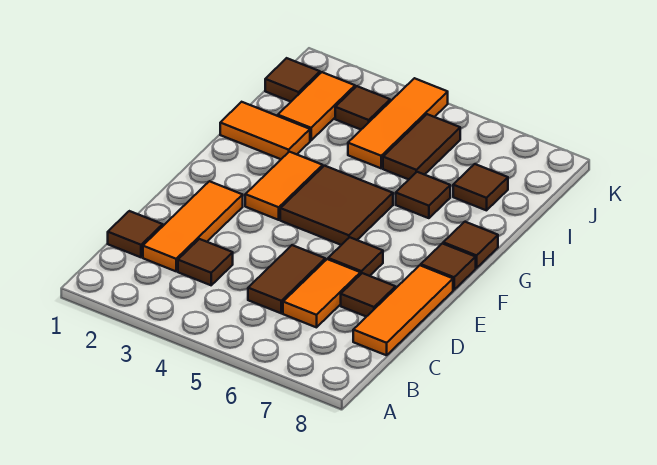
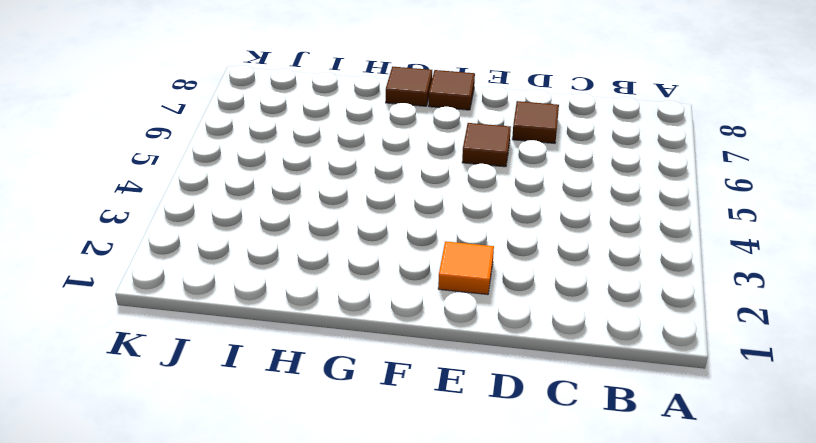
orange 1x1 tile [438,241,494,295] -> orange 1x3 tile [143,181,243,271]
none -> brown 1x1 tile [108,211,163,257]
none -> brown 1x1 tile [178,239,233,285]
none -> brown 1x2 tile [248,245,325,313]

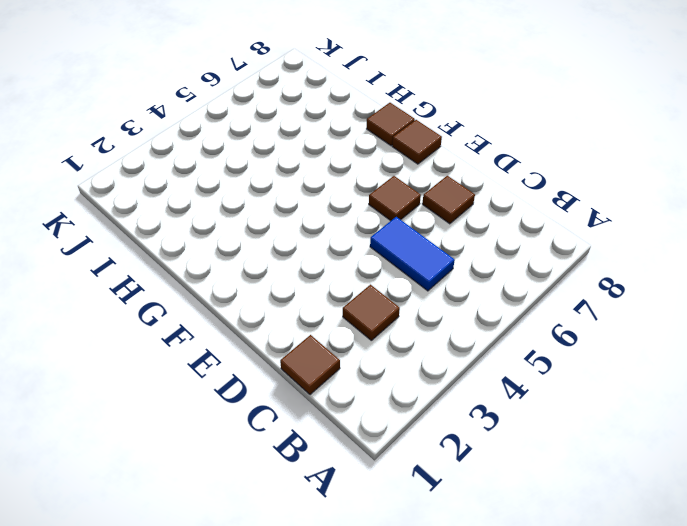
blue 1x2 tile [370,217,455,291] -> brown 1x2 tile [248,245,325,313]
none -> orange 1x3 tile [143,181,243,271]
none -> orange 1x2 tile [283,259,360,327]
none -> orange 1x3 tile [353,265,453,355]

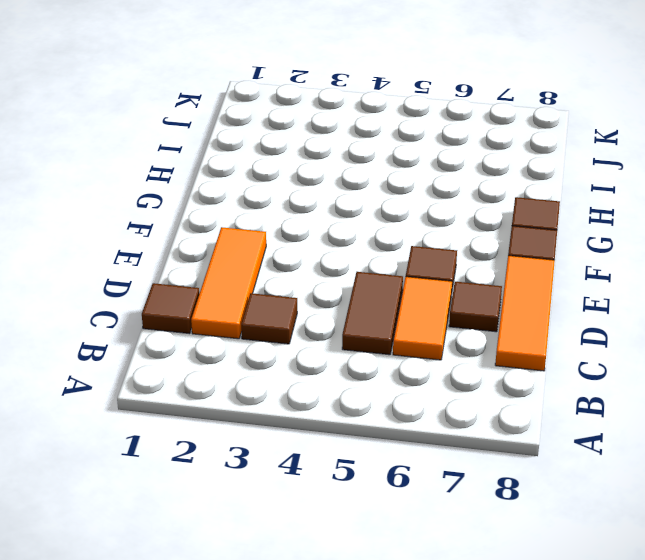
none -> orange 1x2 tile [245,152,323,220]
none -> brown 2x2 tile [280,166,393,245]
none -> orange 1x2 tile [220,102,310,159]

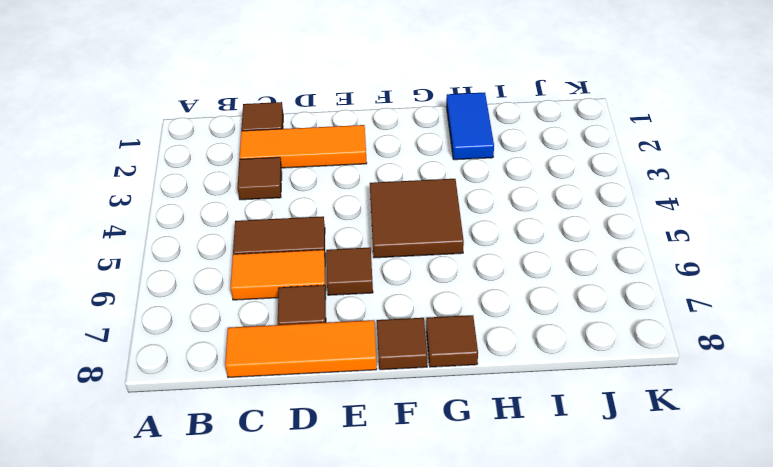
blue 1x2 tile [446,93,494,160] -> orange 1x2 tile [220,102,310,159]
none -> orange 1x2 tile [245,152,323,220]
none -> brown 1x1 tile [396,172,450,218]
none -> orange 1x2 tile [278,72,355,140]

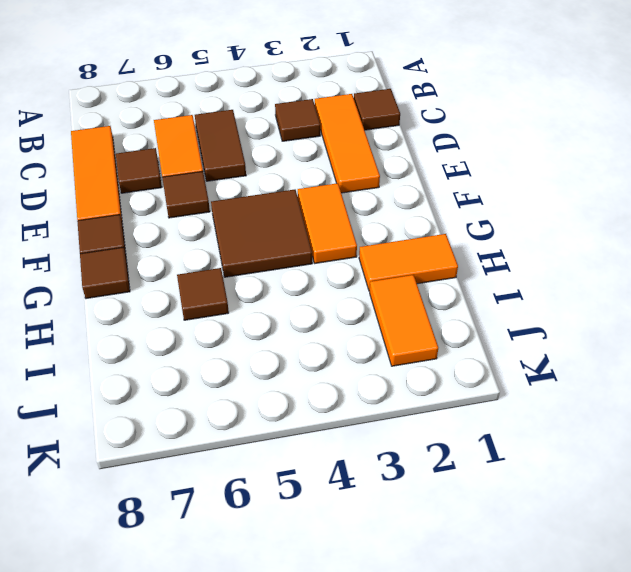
none -> orange 1x3 tile [348,78,448,168]
none -> brown 1x2 tile [383,114,460,179]
none -> brown 1x1 tile [453,164,508,210]

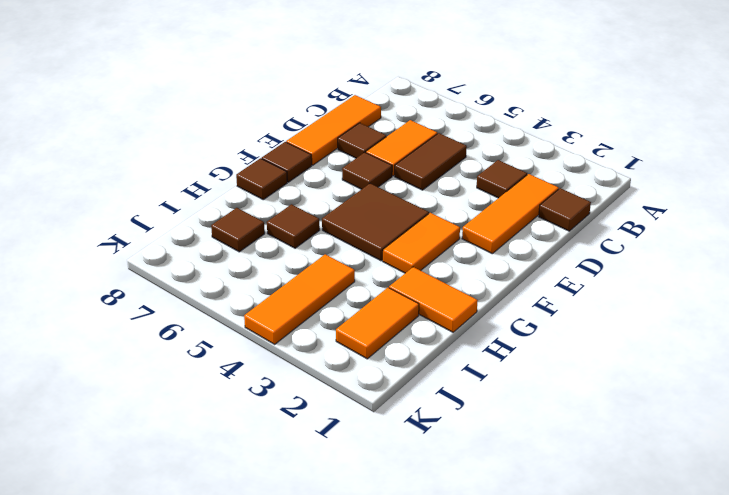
none -> brown 1x2 tile [383,114,460,179]
none -> brown 1x1 tile [265,58,320,102]
none -> brown 1x1 tile [335,86,390,129]

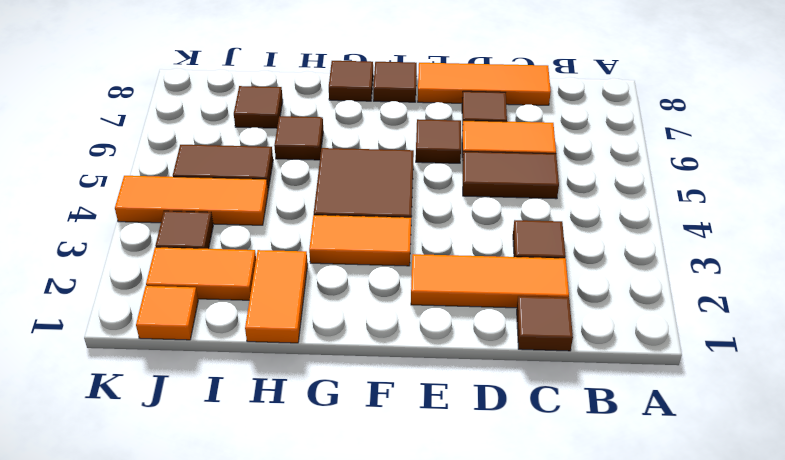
orange 1x1 tile [136,286,198,340] -> brown 1x1 tile [265,58,320,102]

